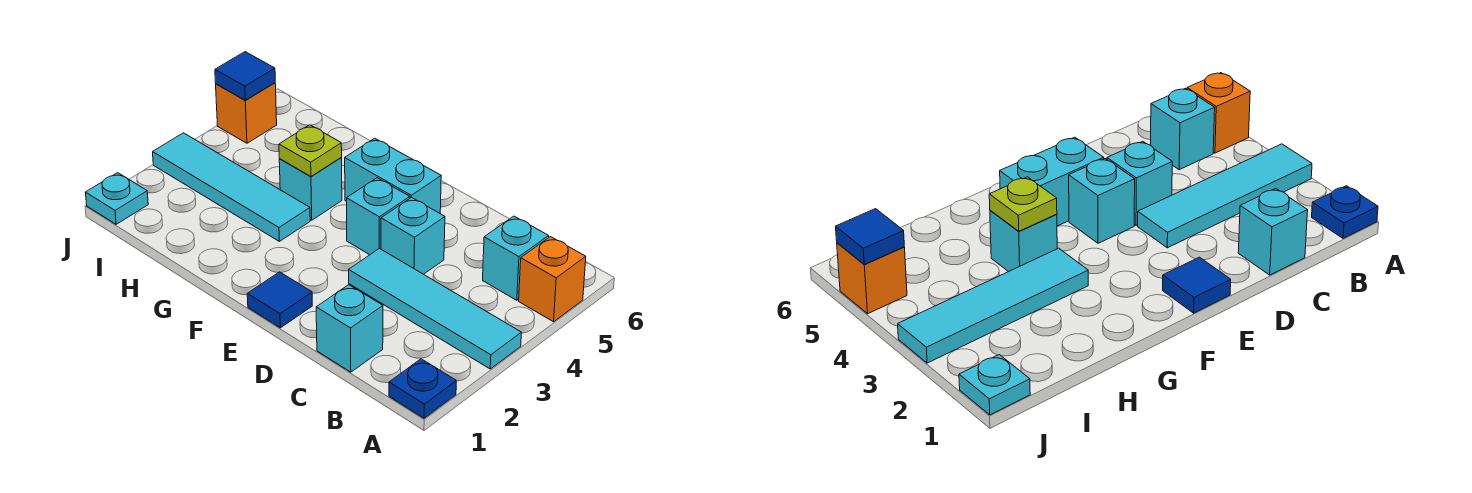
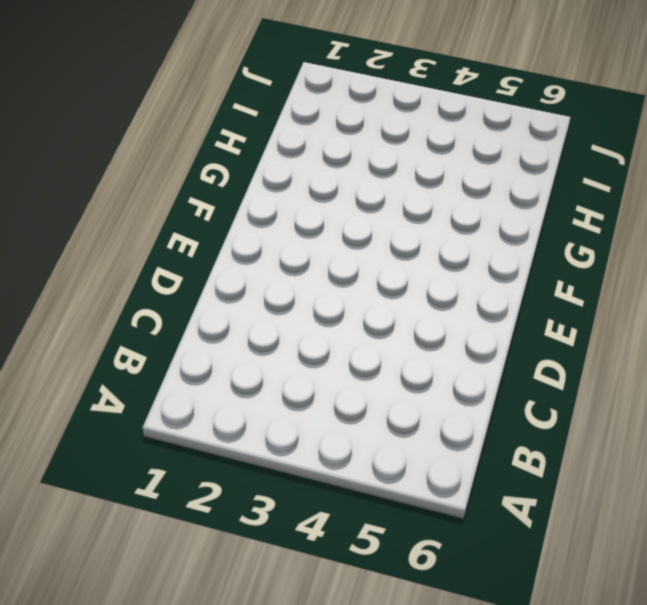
none -> blue 1x1 plate [389,359,456,418]
none -> cyan 1x4 tile [349,248,521,369]
none -> orange 1x1 brick [519,237,586,322]

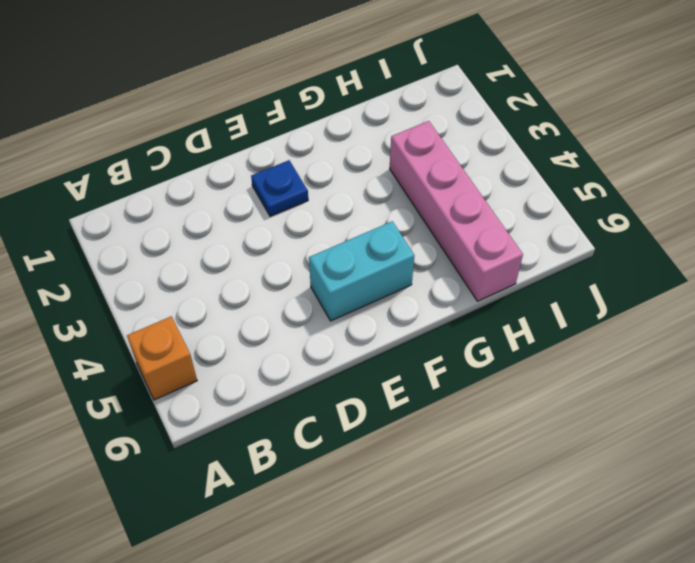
blue 1x1 plate [251,160,308,216] -> blue 1x1 plate moved to [389,359,456,418]
pink 1x4 brick [390,121,523,301] -> cyan 1x4 tile [153,133,310,241]
none -> cyan 1x4 tile [349,248,521,369]
none -> cyan 1x1 brick [483,216,549,300]
none -> cyan 1x1 brick [316,285,383,372]

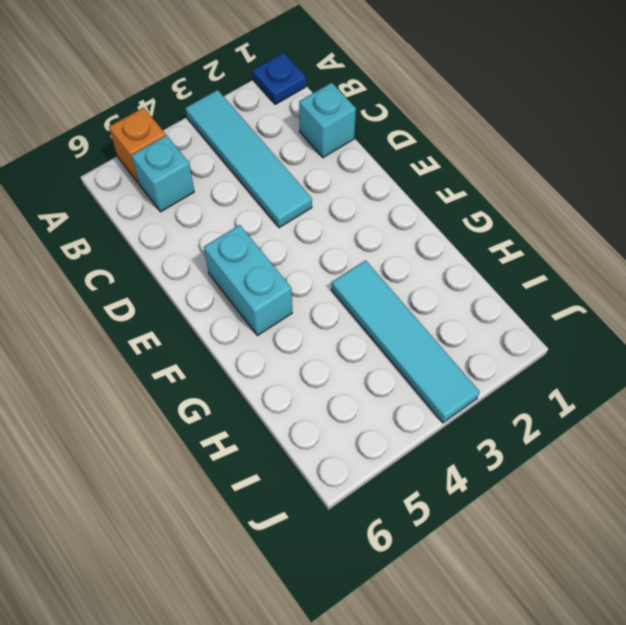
none -> cyan 1x1 brick [381,197,445,274]
none -> blue 1x1 tile [247,272,312,328]
none -> cyan 1x1 brick [347,178,410,255]

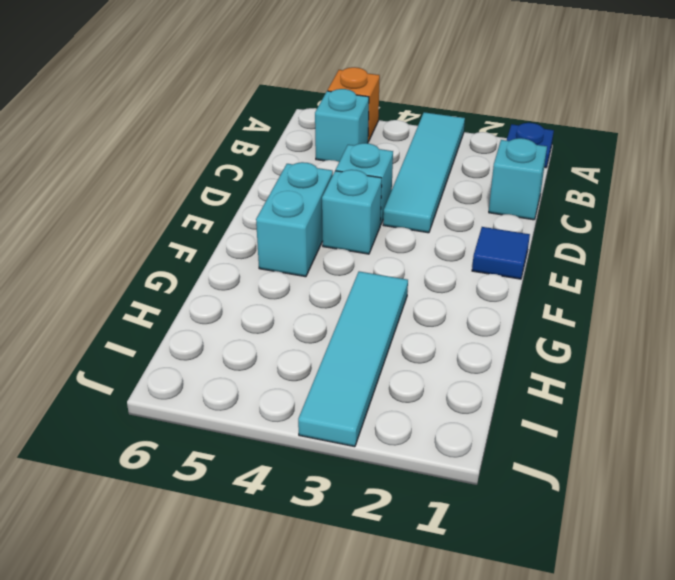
none -> cyan 1x1 brick [279,158,342,220]
none -> cyan 1x1 plate [85,173,148,224]
none -> orange 1x1 brick [216,83,277,143]

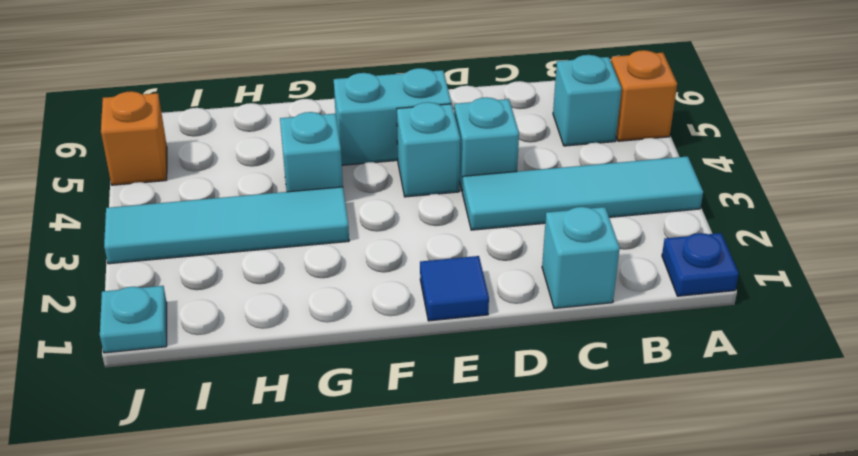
none -> lime 1x1 plate [279,125,342,176]
none -> blue 1x1 tile [215,52,275,100]

